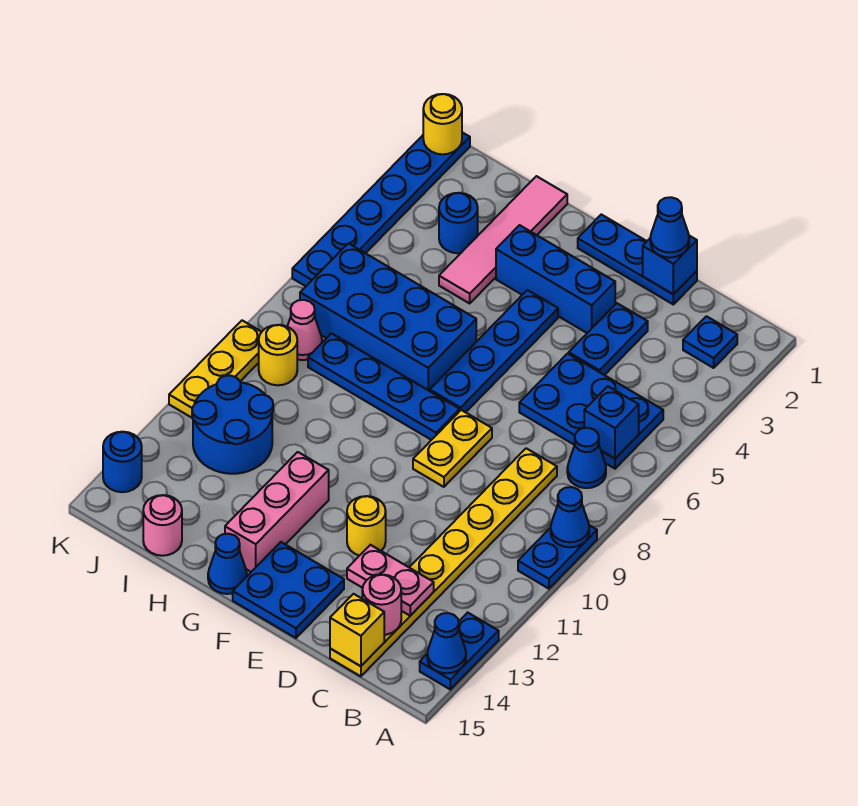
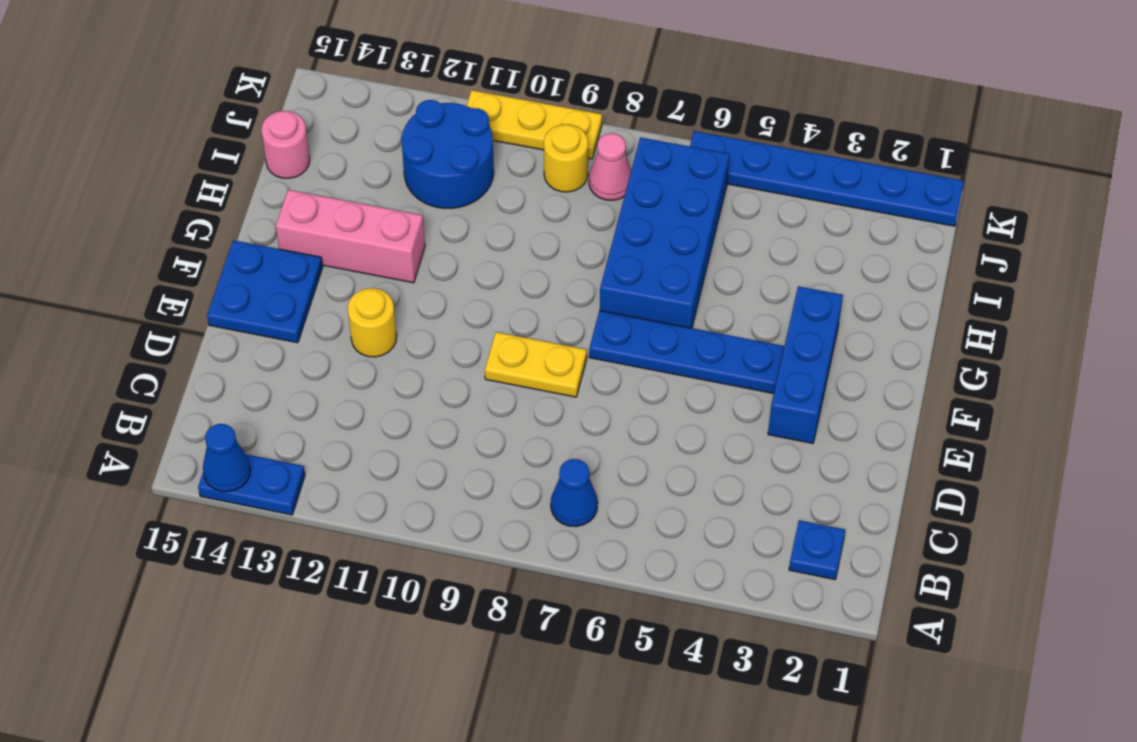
none -> blue 1x2 plate [518,525,597,589]
none -> blue 2x3 plate [519,354,663,469]
none -> yellow 1x8 plate [330,448,557,676]
none -> blue 1x3 plate [578,214,697,304]

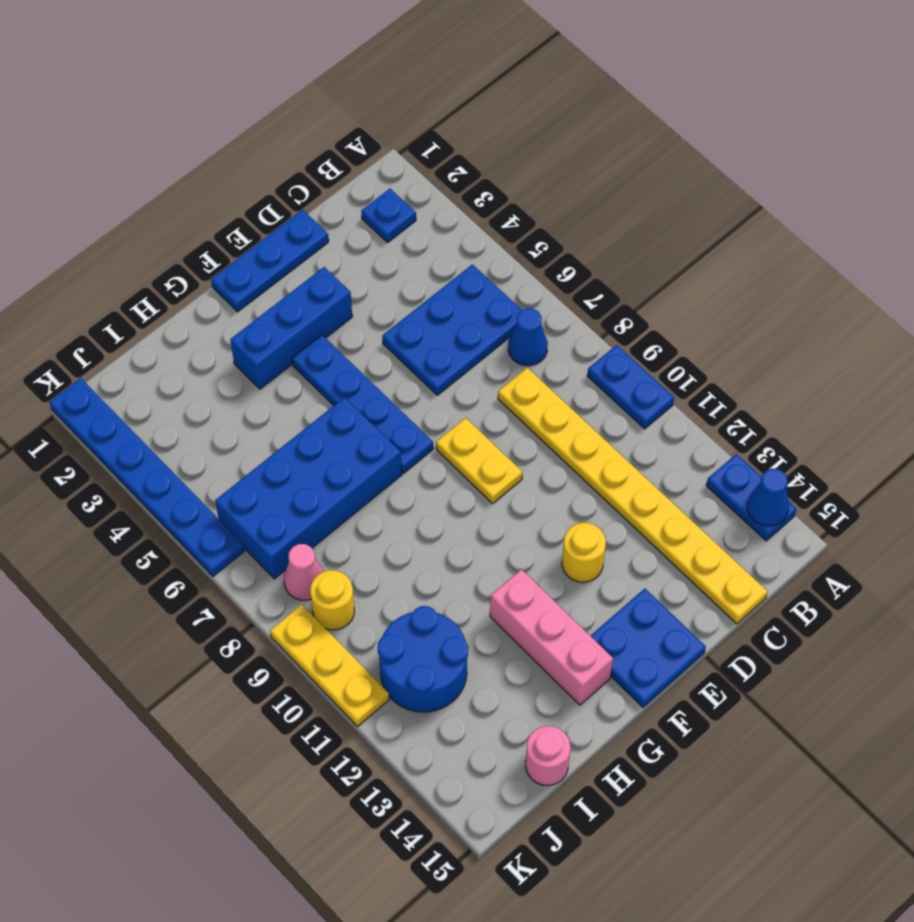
none -> blue 1x2 plate [569,303,648,375]
none -> blue 1x4 plate [308,333,460,440]
none -> blue 1x1 cone [208,534,247,594]
none -> pink 1x4 tile [439,176,567,303]

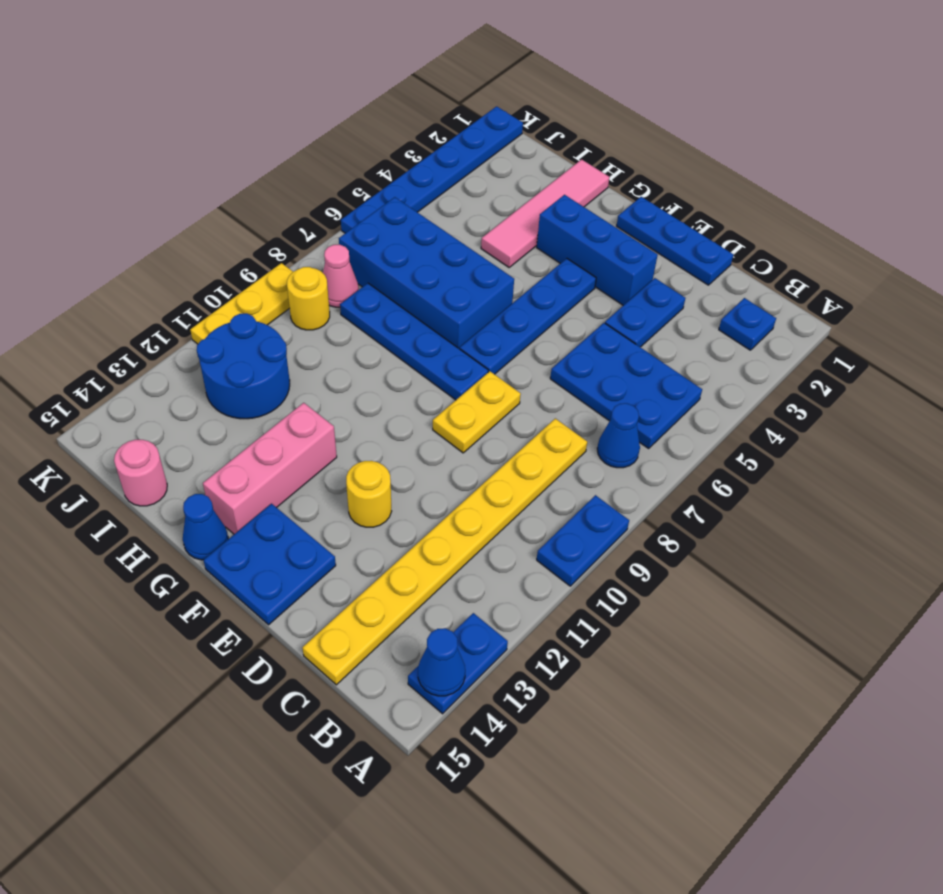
none -> blue 1x1 round brick [439,193,478,253]
none -> blue 1x1 round brick [103,432,142,492]
none -> blue 1x1 cone [551,487,589,547]
none -> blue 1x1 brick [584,386,639,459]

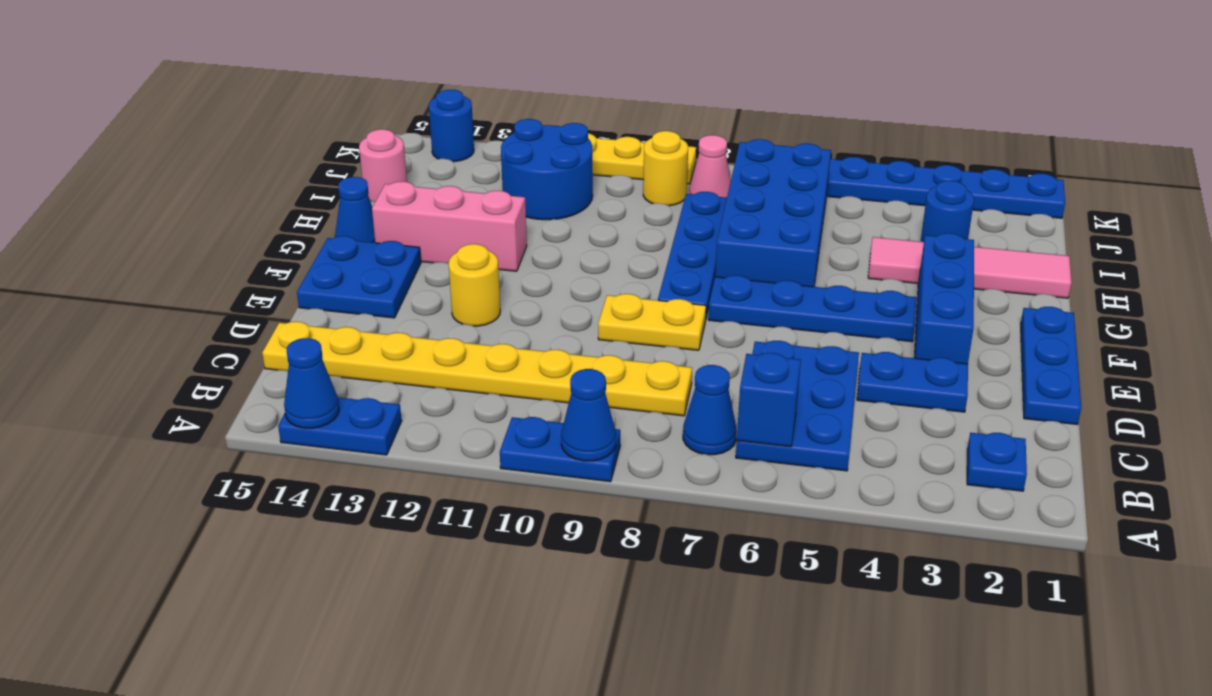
none -> pink 1x2 plate [347,545,434,616]
none -> pink 1x1 round brick [362,575,401,635]
none -> yellow 1x1 brick [330,594,384,666]
none -> blue 1x1 brick [643,236,697,294]

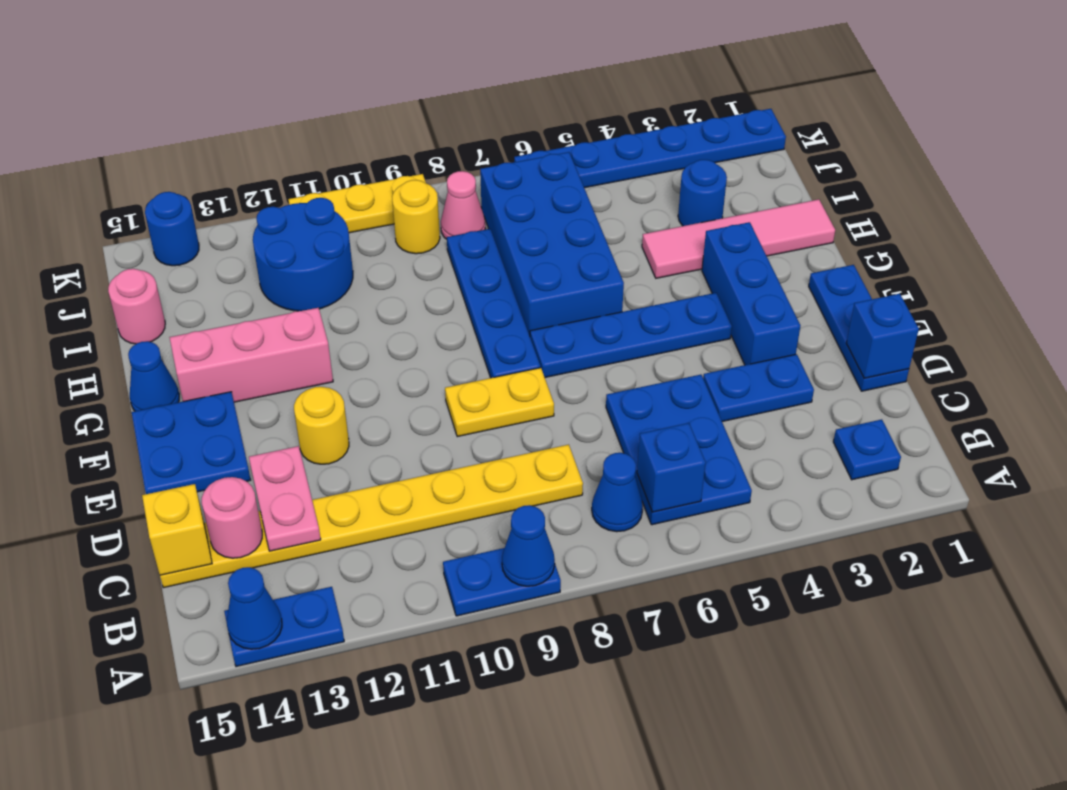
none -> yellow 1x1 round brick [423,94,462,154]
none -> blue 1x1 cone [650,197,689,258]

